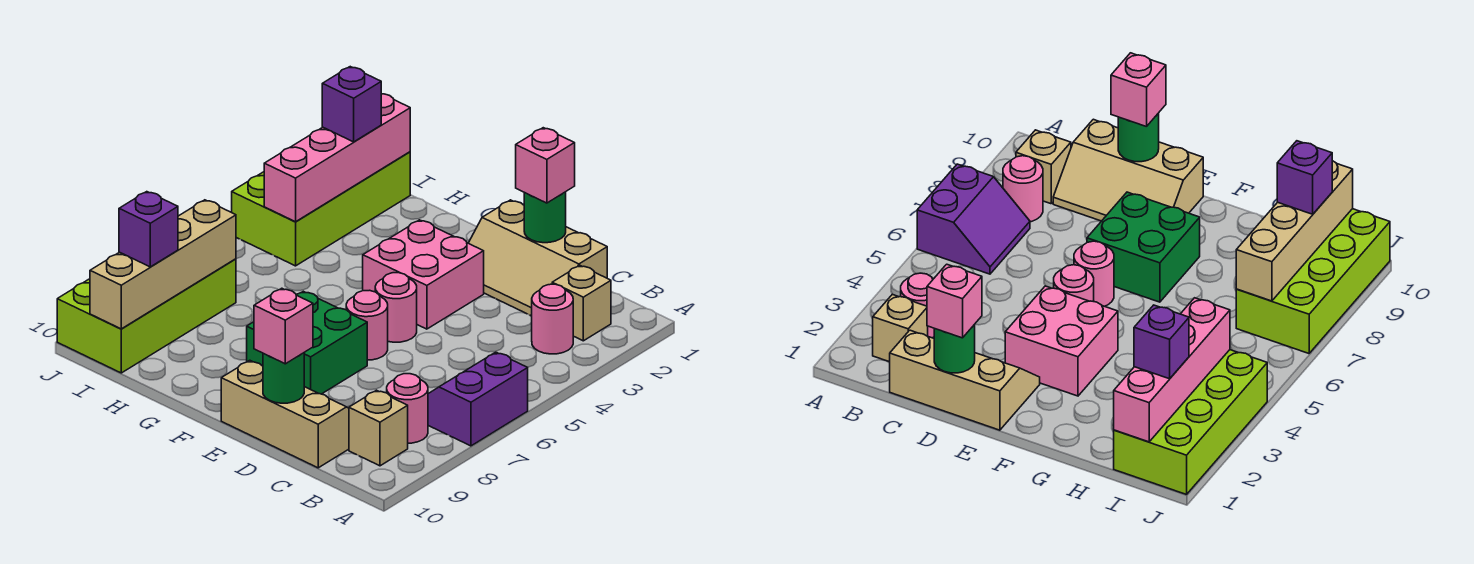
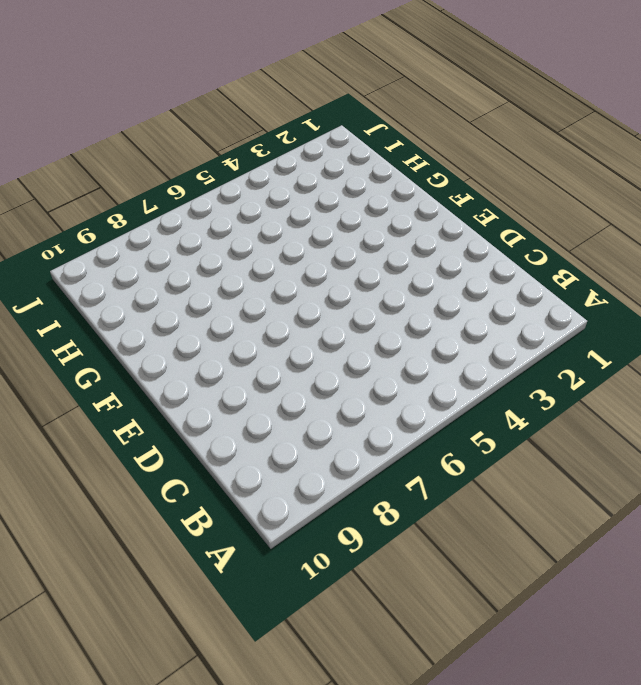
none -> purple 2x2 slope [428,352,528,446]
none -> tan 1x1 brick [552,265,611,341]
none -> pink 1x1 round brick [532,284,573,354]

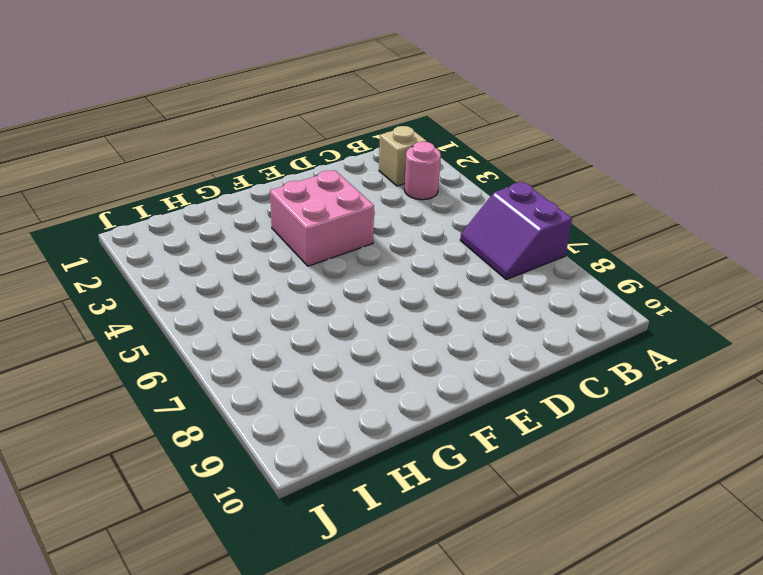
none -> pink 1x1 round brick [387,374,428,443]
none -> tan 1x1 brick [349,390,408,466]
none -> tan 2x3 slope [469,200,607,316]

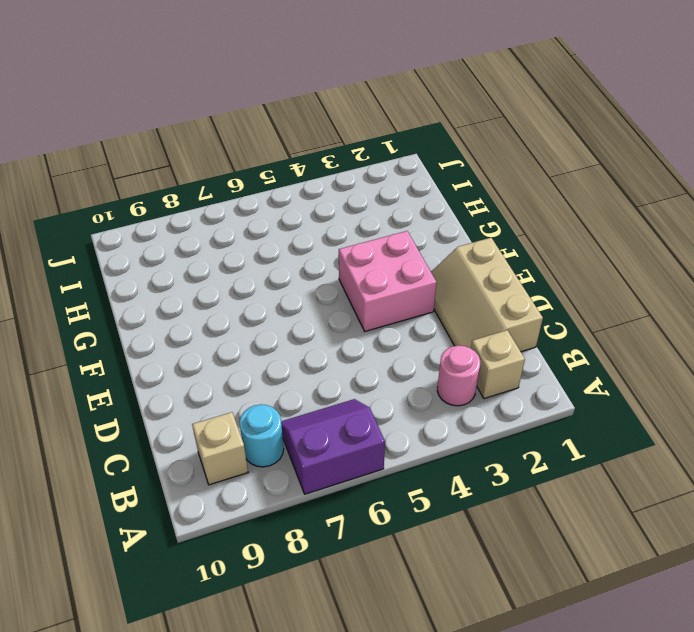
cyan 1x1 round brick [239,404,284,467] -> pink 1x1 round brick [387,374,428,443]
none -> tan 2x3 slope [221,360,349,468]
none -> pink 1x1 round brick [375,273,417,342]
none -> pink 1x1 round brick [346,290,388,360]

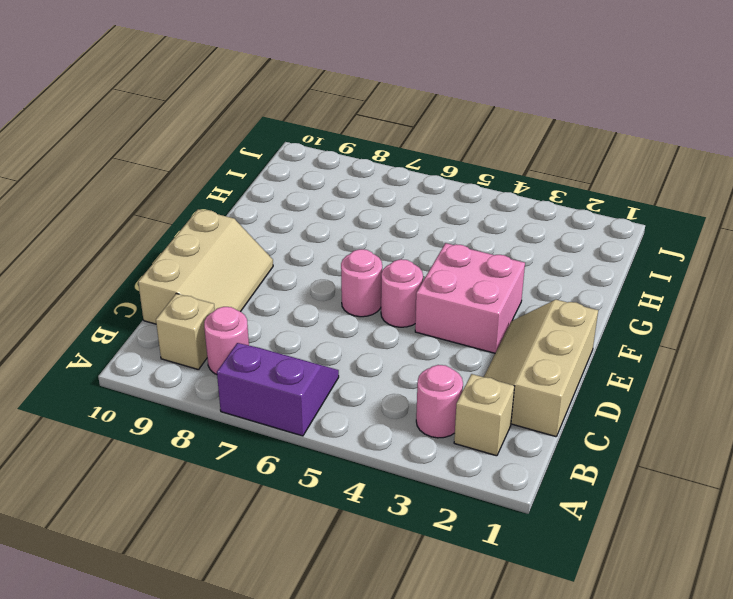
none -> green 2x2 brick [247,291,367,394]
none -> lime 2x4 brick [232,152,410,266]
none -> lime 2x4 brick [57,259,236,373]

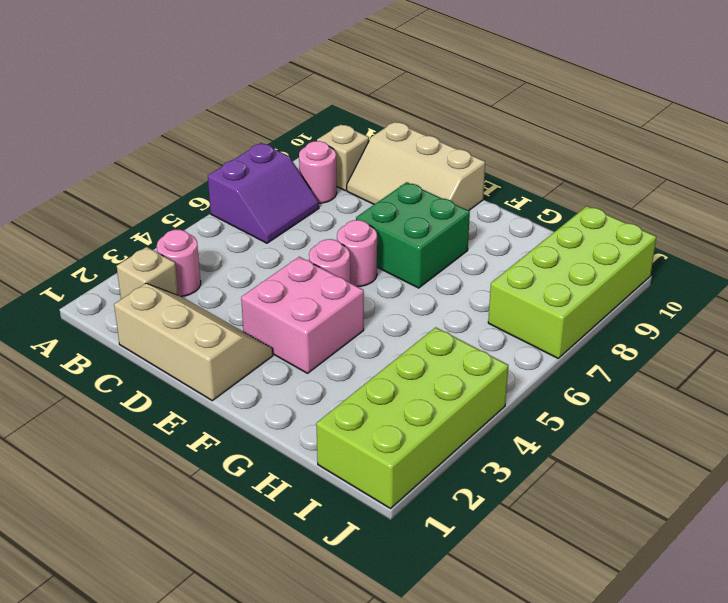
none -> green 1x1 round brick [524,192,566,243]
none -> green 1x1 round brick [263,353,304,403]
none -> pink 1x4 brick [264,94,410,222]

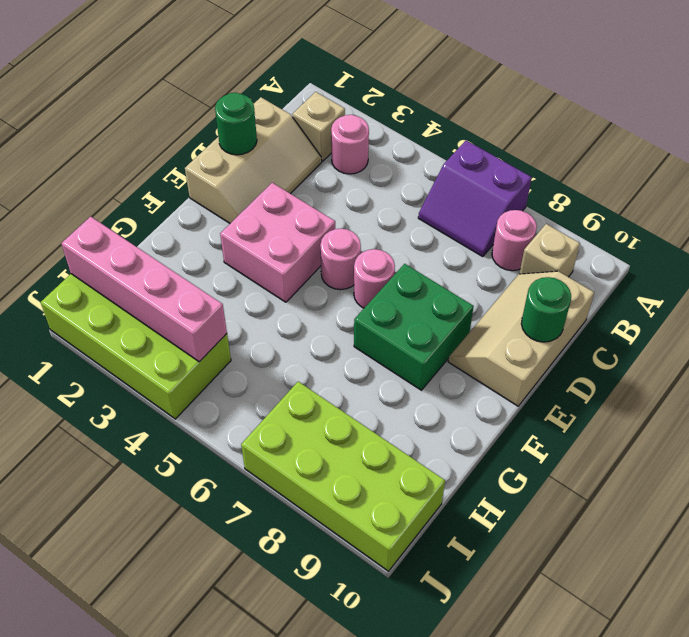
none -> tan 1x4 brick [90,200,236,329]
none -> pink 1x1 brick [516,128,575,203]
none -> pink 1x1 brick [254,288,313,364]

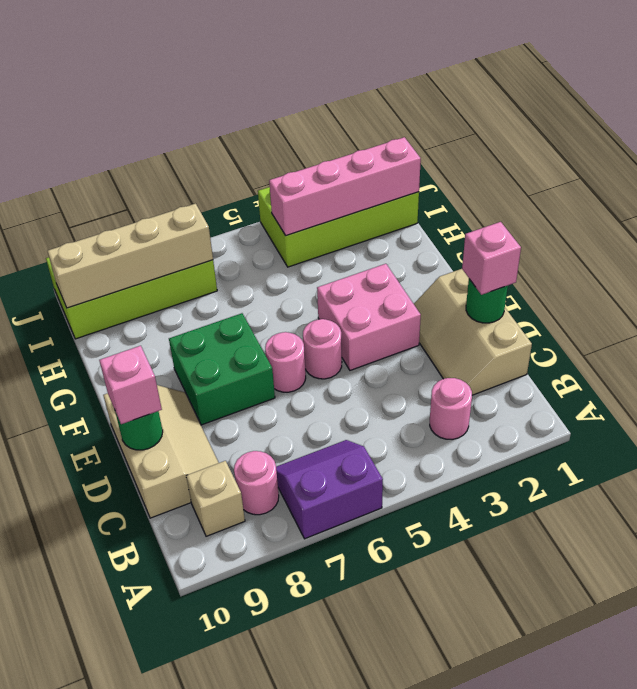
none -> tan 1x1 brick [552,265,611,341]
none -> purple 1x1 brick [322,67,381,142]
none -> purple 1x1 brick [119,192,178,267]

